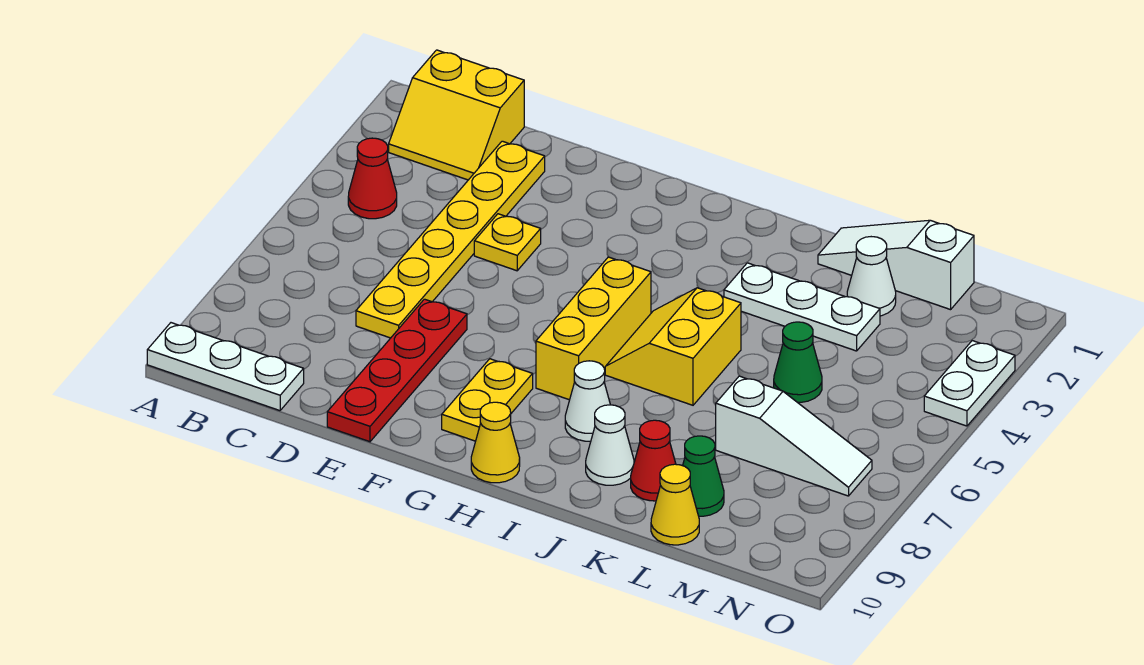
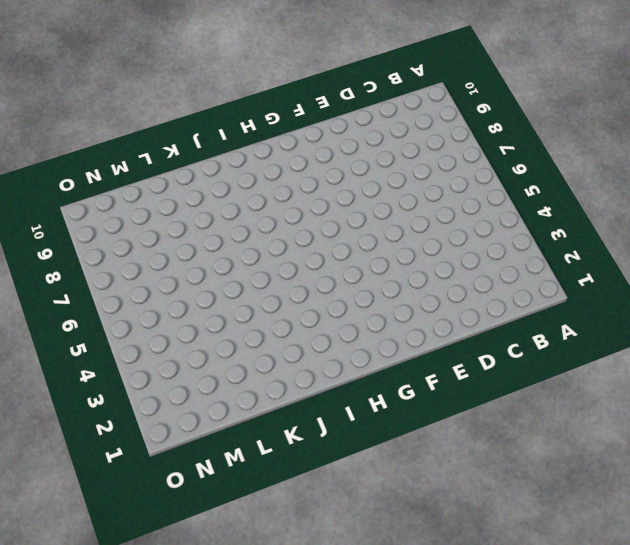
none -> white 1x3 plate [147,323,304,411]
none -> yellow 2x2 slope [389,50,524,180]
none -> red 1x1 cone [348,138,397,219]

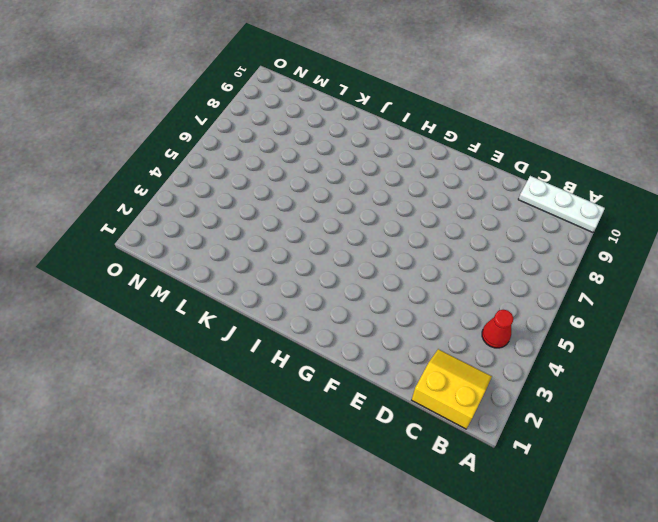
none -> yellow 1x6 plate [356,141,545,338]
none -> yellow 1x1 plate [474,214,541,271]
none -> red 1x4 plate [327,299,467,442]

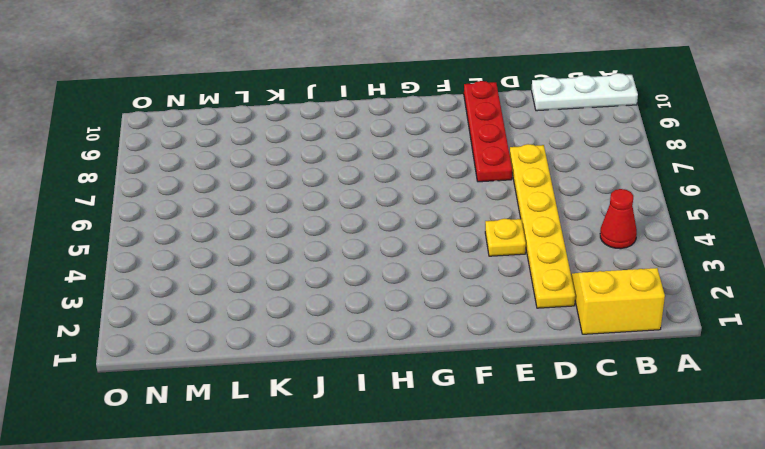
none -> yellow 1x2 plate [442,359,533,441]
none -> yellow 1x3 brick [536,257,651,400]
none -> yellow 1x1 cone [471,402,520,483]

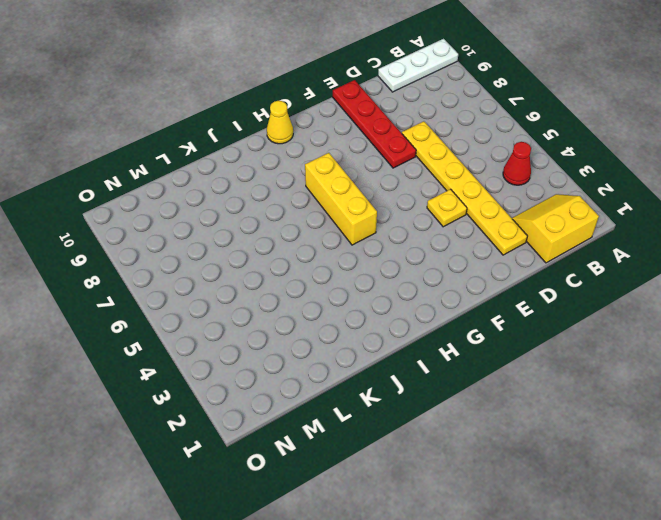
none -> yellow 1x2 plate [442,359,533,441]
none -> yellow 2x2 slope [605,288,741,405]
none -> white 1x1 cone [565,361,610,441]

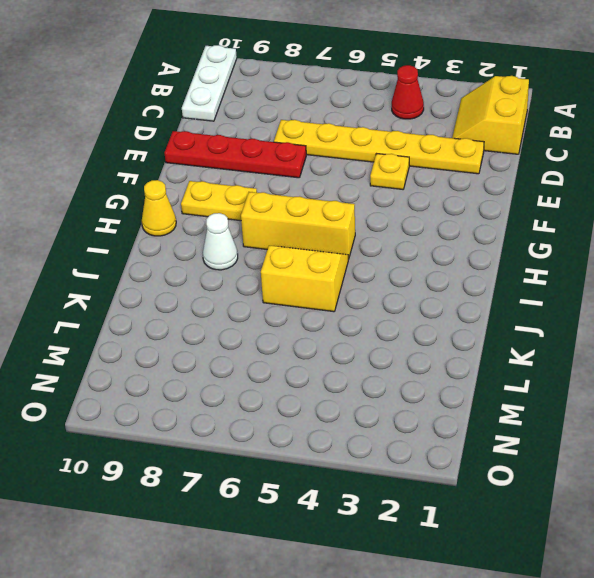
none -> white 1x3 plate [724,263,880,351]
none -> white 1x1 cone [586,405,634,485]
none -> white 1x3 slope [818,220,974,310]

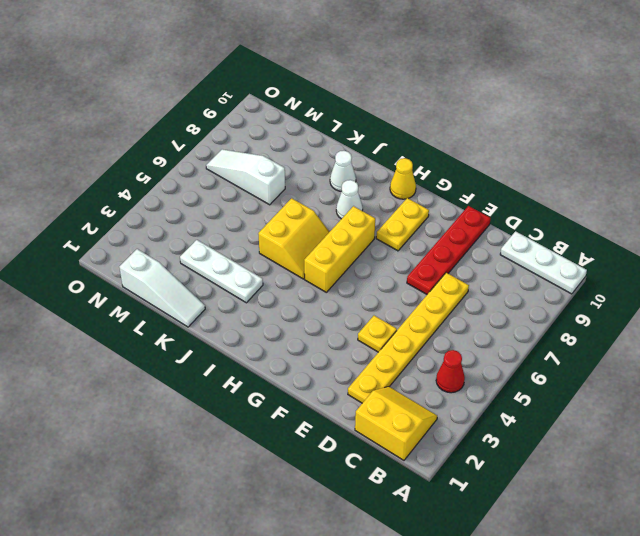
none -> red 1x1 cone [631,420,676,501]
none -> white 1x1 cone [847,237,896,316]
none -> green 1x1 cone [774,322,822,402]

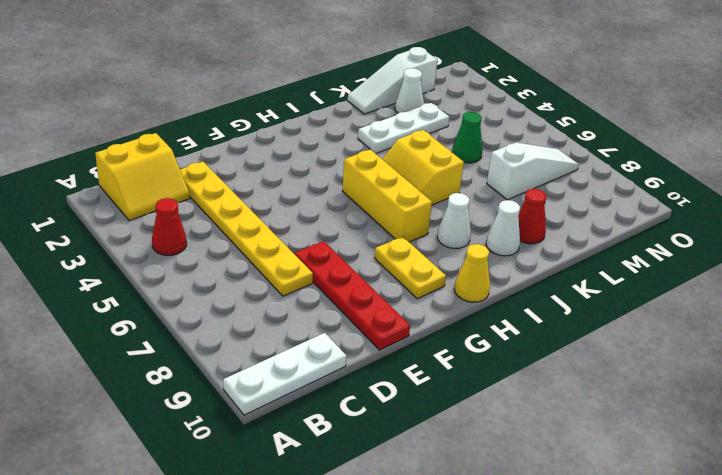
none -> yellow 1x1 plate [474,214,541,271]
none -> green 1x1 cone [683,436,724,516]
none -> yellow 1x1 cone [651,464,699,545]

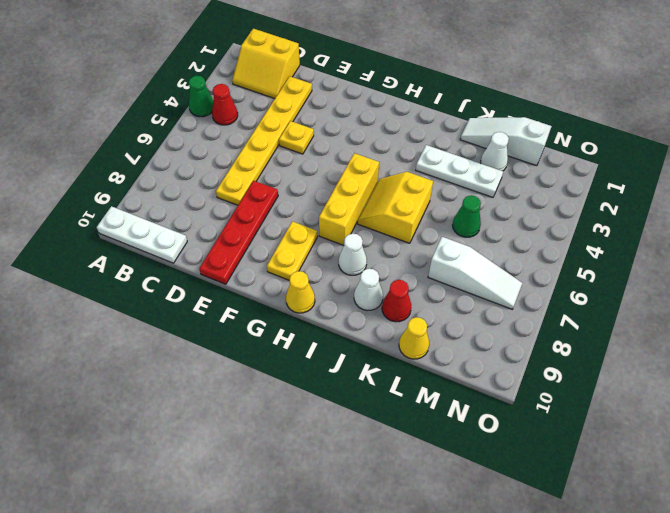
green 1x1 cone [189,76,213,117] -> green 1x1 cone moved to [683,436,724,516]
none -> white 1x2 plate [924,341,1015,426]

